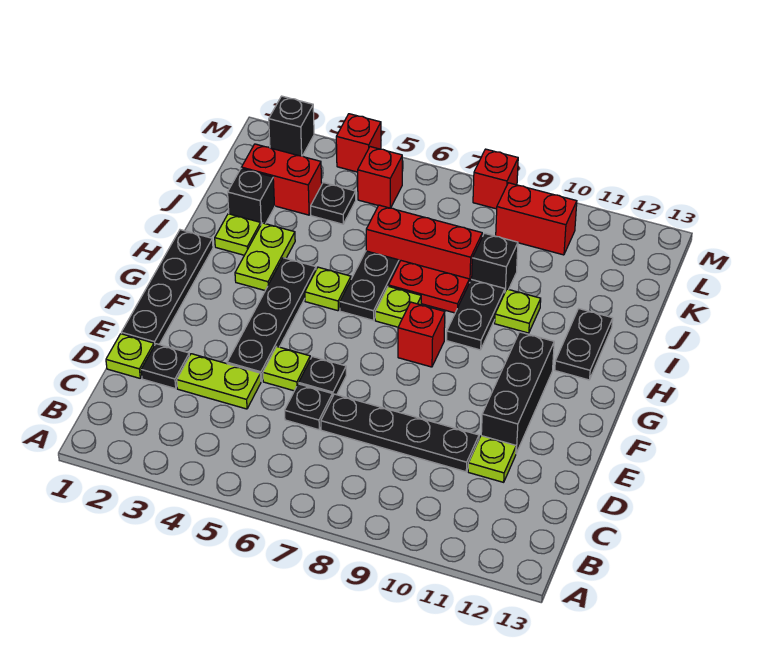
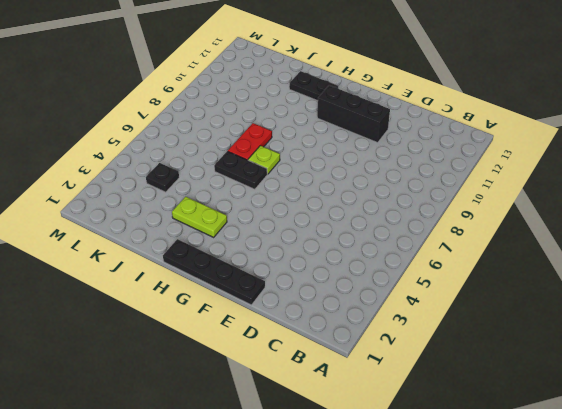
none -> lime 1x1 plate [106,334,154,378]
none -> black 1x1 plate [141,344,189,389]
none -> lime 1x2 plate [177,354,261,409]
none -> black 1x1 plate [285,384,332,430]

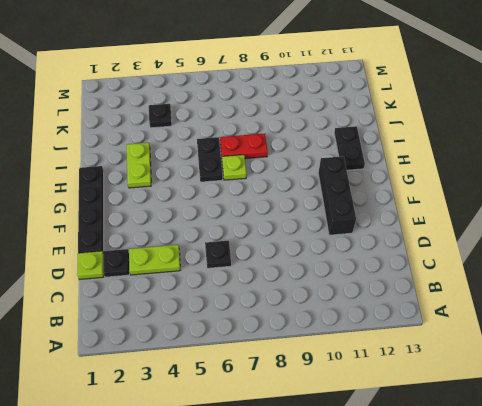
none -> black 1x4 plate [321,394,479,472]
none -> lime 1x1 plate [468,436,516,482]
none -> black 1x4 plate [227,258,316,381]
none -> lime 1x1 plate [263,347,310,391]

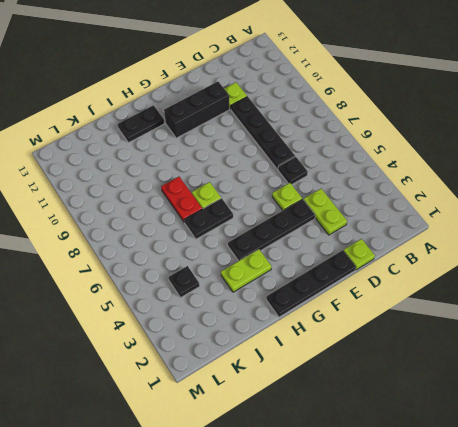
none -> black 1x1 plate [141,344,189,389]
none -> black 1x1 plate [299,357,346,397]
none -> red 1x1 brick [398,302,445,367]
none -> lime 1x1 plate [305,267,351,311]

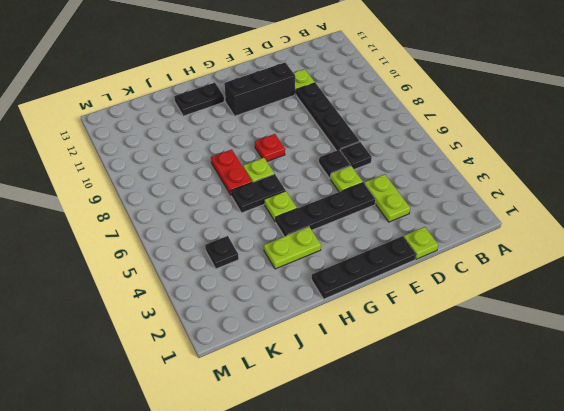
red 1x1 plate [255,134,285,161] -> red 1x1 brick [398,302,445,367]
none -> black 1x1 plate [141,344,189,389]
none -> black 1x2 plate [447,279,505,350]
none -> lime 1x1 plate [215,214,261,255]
none -> lime 1x1 plate [495,289,541,333]

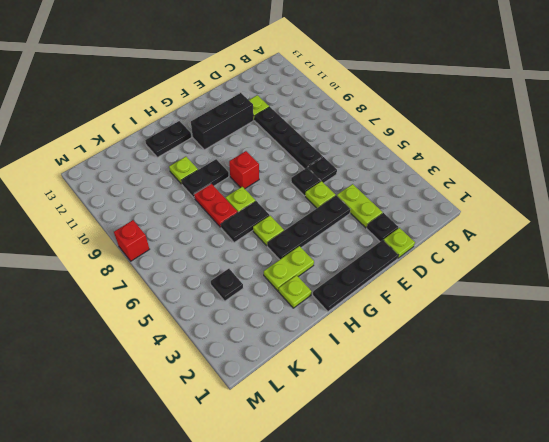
none -> black 1x1 brick [228,168,275,224]
none -> red 1x3 brick [366,205,482,283]
none -> black 1x1 brick [472,233,518,291]
none -> red 1x2 brick [242,144,322,215]

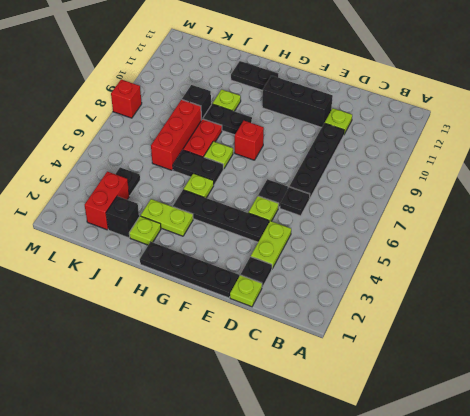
none -> red 1x1 brick [358,147,402,208]
none -> red 1x2 brick [496,183,577,255]
none -> black 1x1 brick [269,96,314,156]
none -> red 1x1 brick [336,114,381,172]

